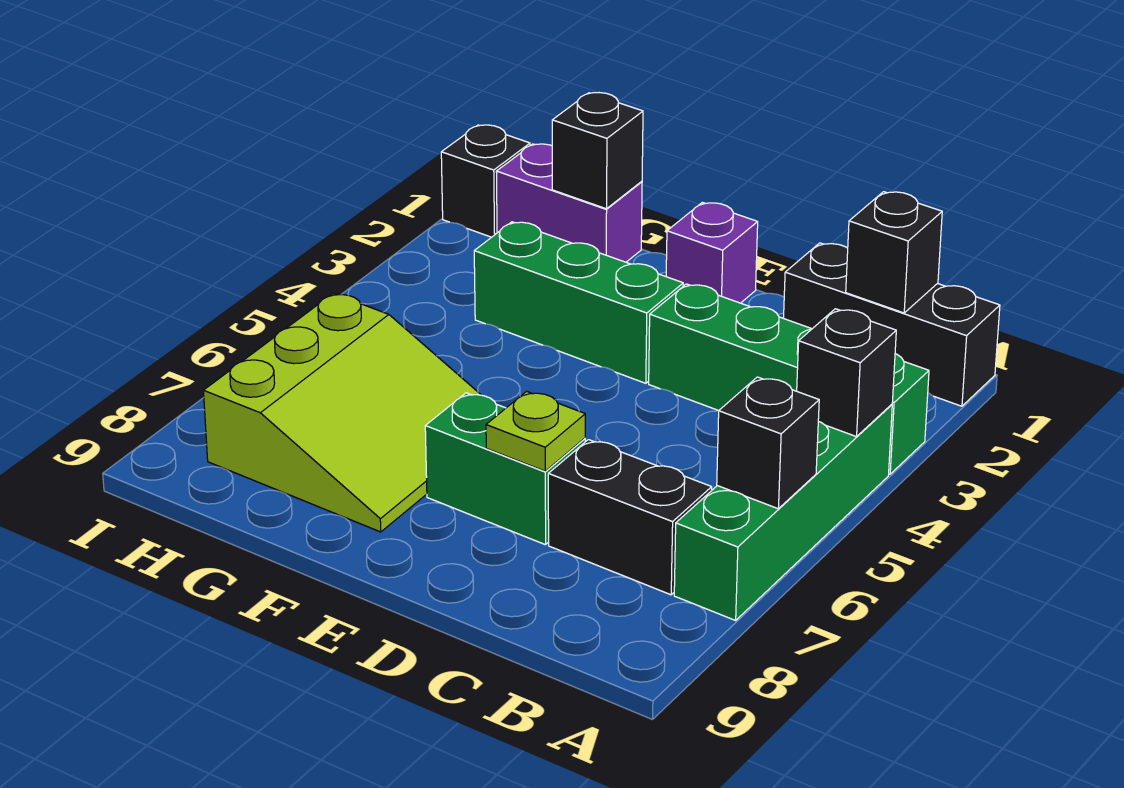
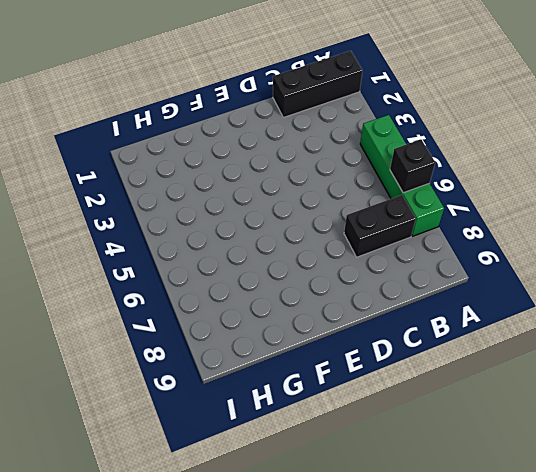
none -> green 1x4 brick [649,284,929,474]
none -> green 1x2 brick [425,393,585,545]
none -> purple 1x1 brick [666,202,758,303]

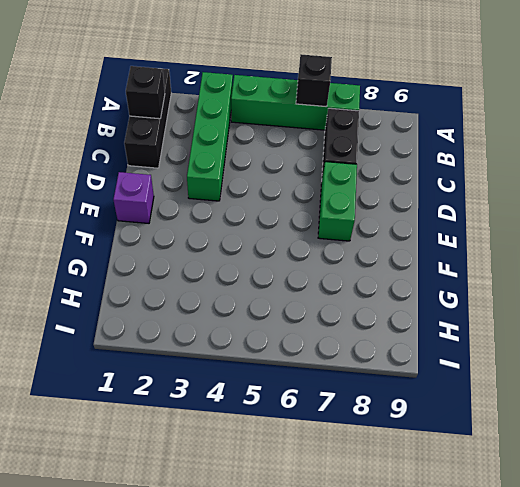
none -> green 1x3 brick [474,222,683,383]
none -> lime 3x3 slope [203,294,481,532]
none -> purple 1x2 brick [496,144,642,262]

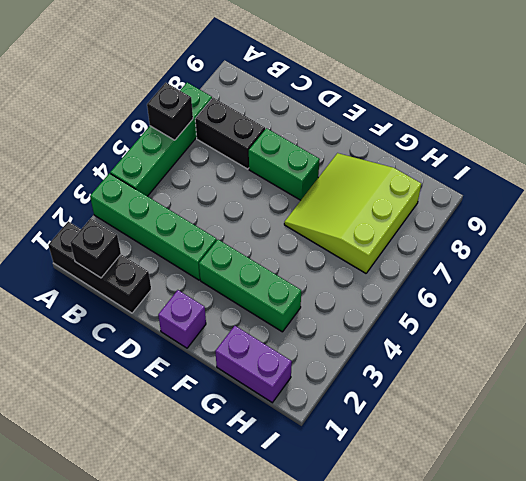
none -> black 1x1 brick [441,125,530,237]
none -> black 1x1 brick [797,309,896,437]
none -> lime 1x1 plate [486,391,585,471]

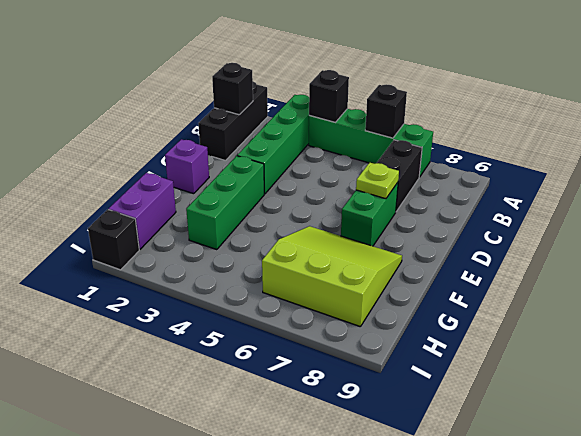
none -> black 1x1 brick [552,93,643,209]

